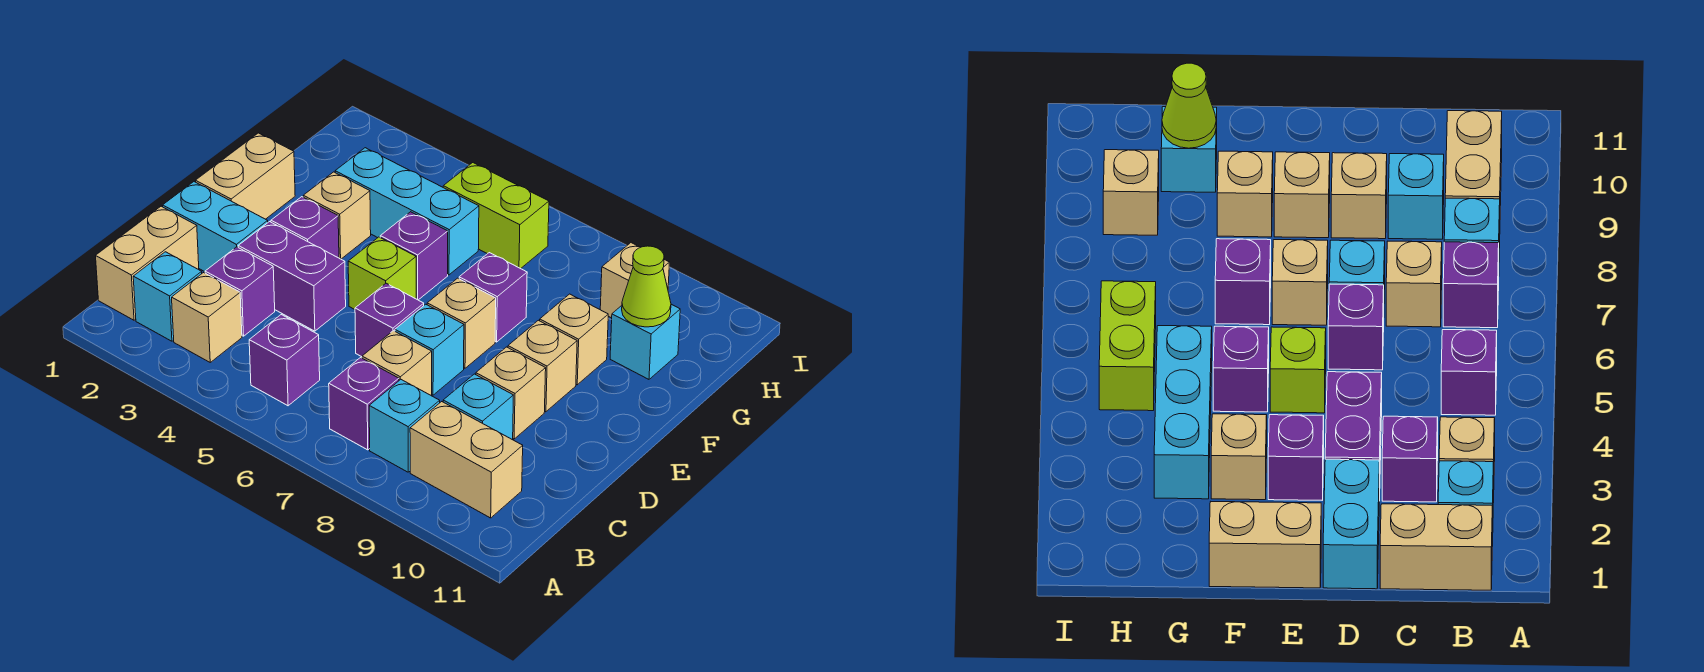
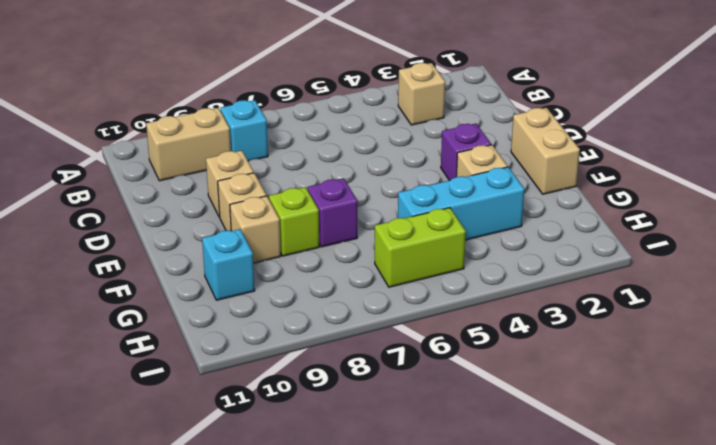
lime 1x1 brick [269,187,319,256] -> lime 1x1 brick moved to [348,237,416,309]
none -> tan 1x2 brick [96,206,199,320]
none -> cyan 1x1 brick [133,252,202,341]
none -> purple 1x1 brick [249,315,320,406]

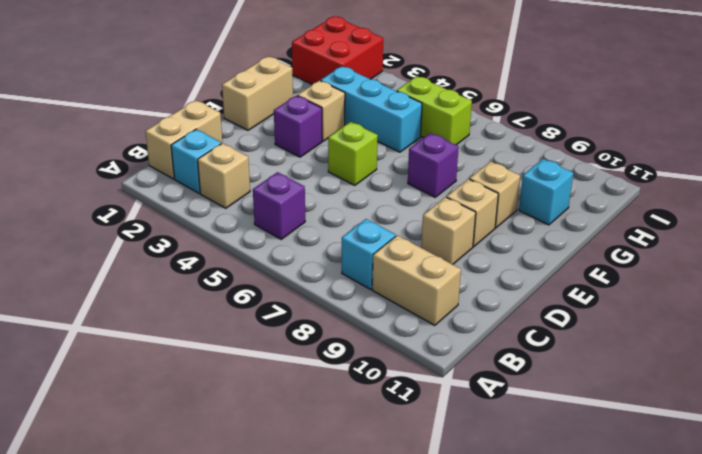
red 2x2 brick [292,17,383,84] -> none
none -> purple 1x1 brick [329,358,399,450]
none -> purple 1x1 brick [205,247,275,336]
none -> tan 1x1 brick [362,331,432,396]

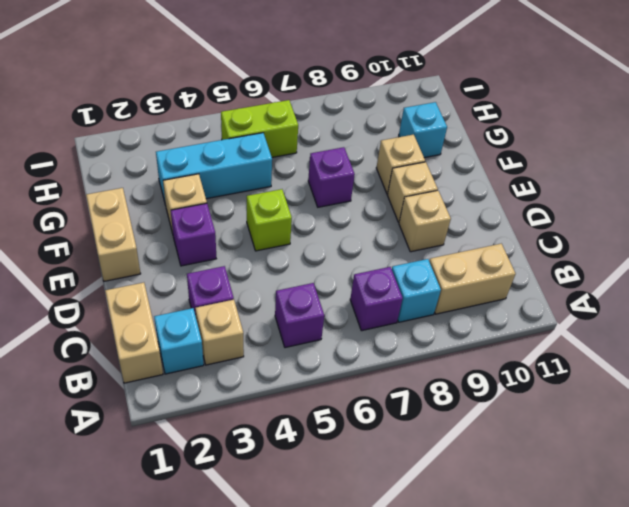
none -> tan 1x1 brick [362,331,432,396]
none -> cyan 1x1 brick [443,374,513,440]
none -> cyan 1x2 brick [163,182,268,272]

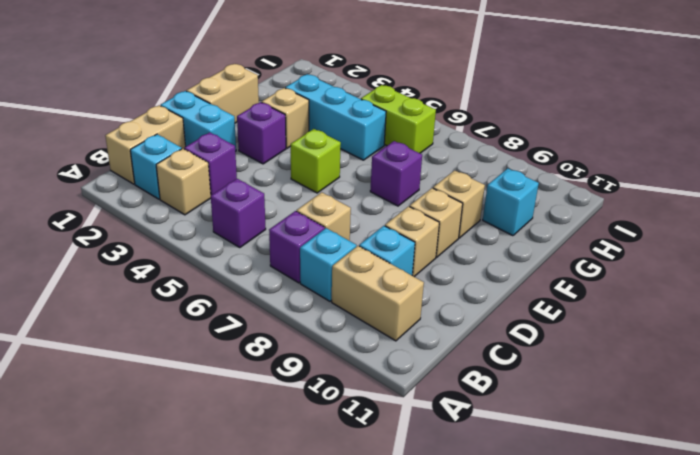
none -> purple 1x2 brick [238,222,346,331]
none -> purple 1x1 brick [355,283,424,357]
none -> cyan 1x1 brick [395,304,464,395]

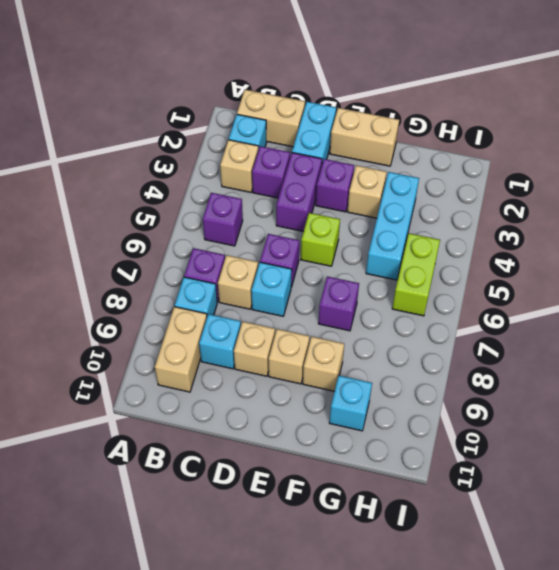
none -> tan 1x1 brick [427,278,496,368]
none -> purple 1x1 brick [380,212,448,300]
none -> tan 1x1 brick [600,243,670,318]

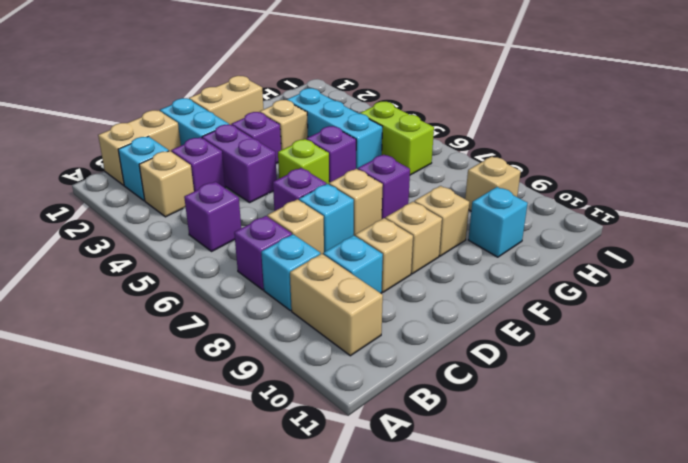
none -> lime 1x1 cone [622,246,671,327]

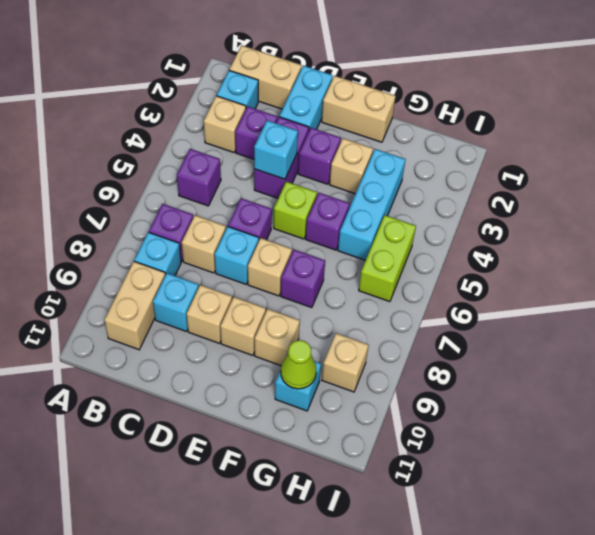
cyan 1x1 brick [254,120,298,179] -> none

